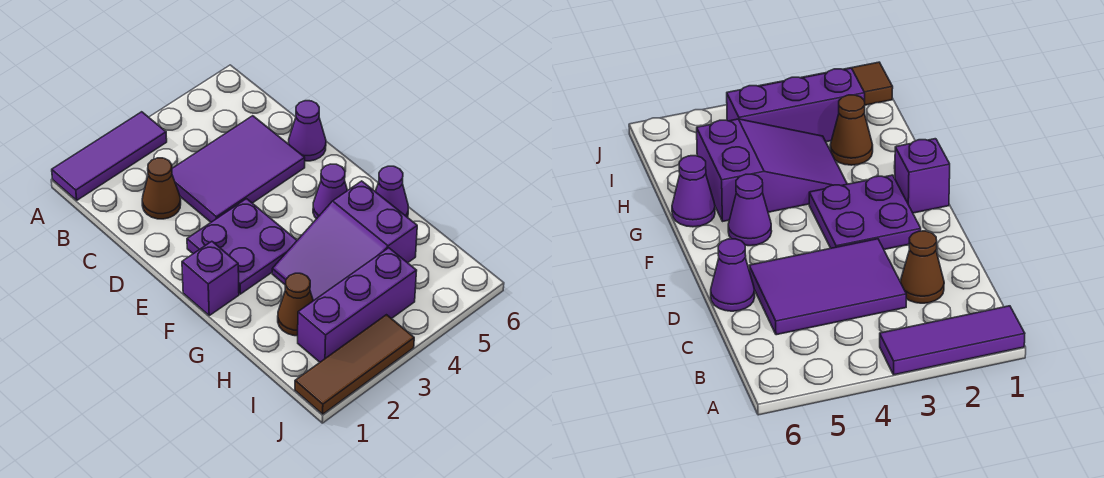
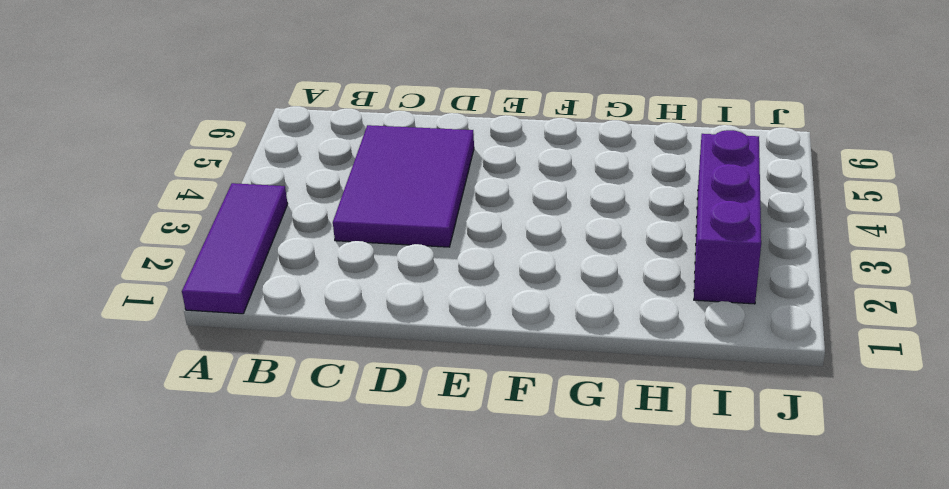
none -> brown 1x1 cone [142,158,181,219]
none -> purple 1x1 cone [289,101,326,161]
none -> purple 2x2 plate [187,199,297,294]

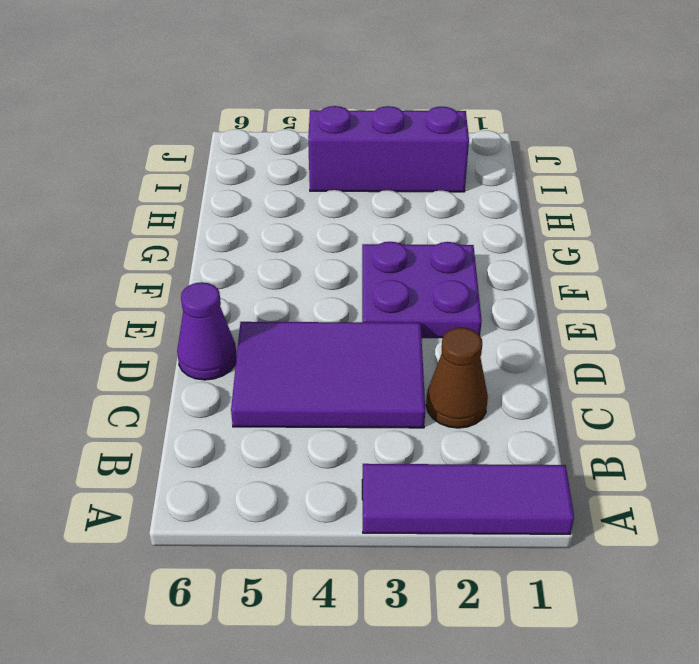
none -> purple 1x1 brick [182,241,239,315]
none -> purple 1x1 cone [313,164,347,219]
none -> purple 2x3 slope [272,181,417,301]

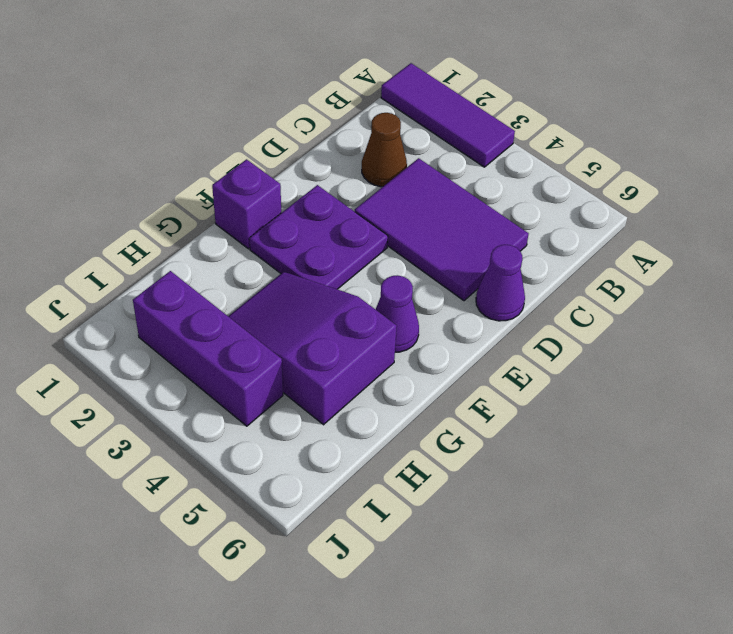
none -> purple 1x1 cone [375,166,408,217]
none -> brown 1x1 cone [278,273,313,336]
none -> brown 1x3 tile [295,315,414,414]

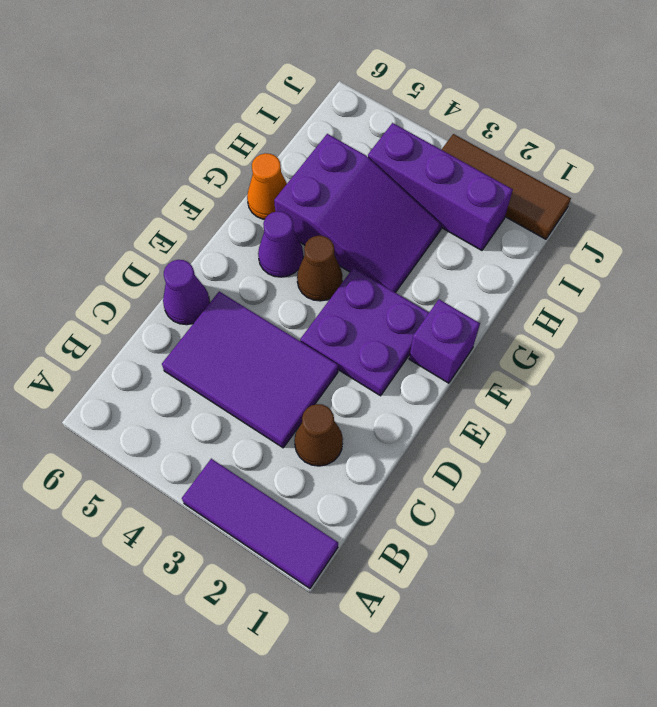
brown 1x1 cone [297,236,343,301] -> brown 1x1 cone moved to [278,273,313,336]
orange 1x1 cone [247,153,287,219] -> purple 1x1 cone [375,166,408,217]

